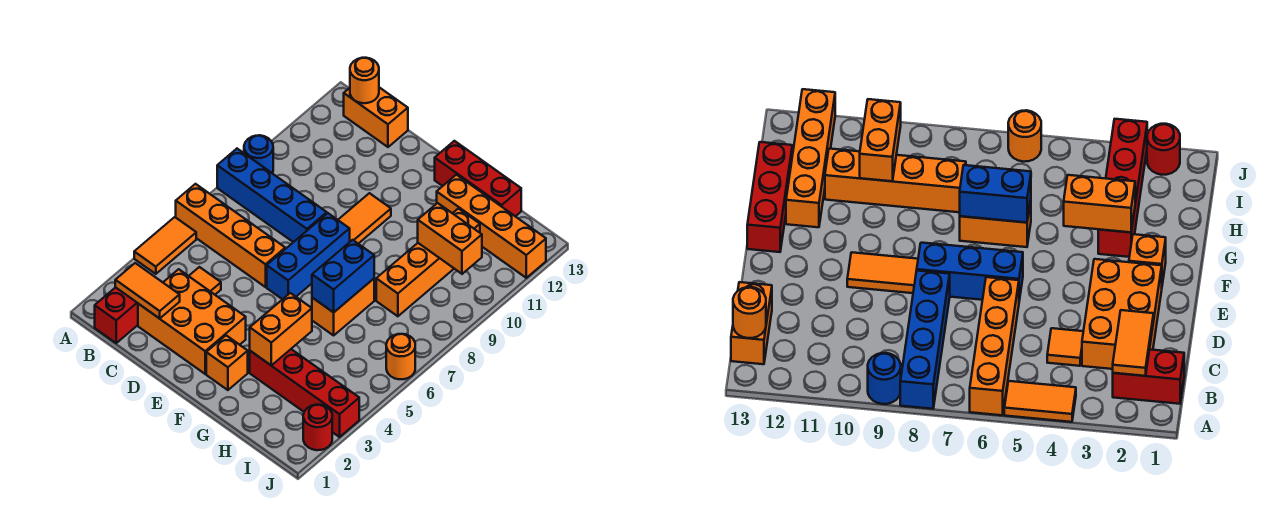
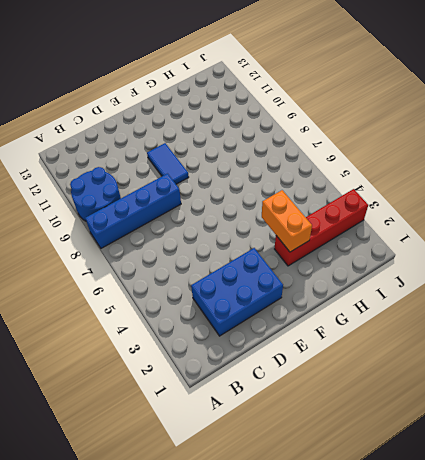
blue 2x2 round brick [70,167,121,221] -> blue 1x1 round brick [244,135,273,173]
blue 2x3 brick [191,248,283,336] -> orange 2x3 brick [138,269,246,374]
blue 1x2 tile [147,143,189,184] -> orange 1x2 tile [338,193,391,244]
none -> orange 1x2 tile [134,217,196,274]
none -> orange 1x4 brick [176,184,285,287]
none -> red 1x2 brick [95,287,138,343]

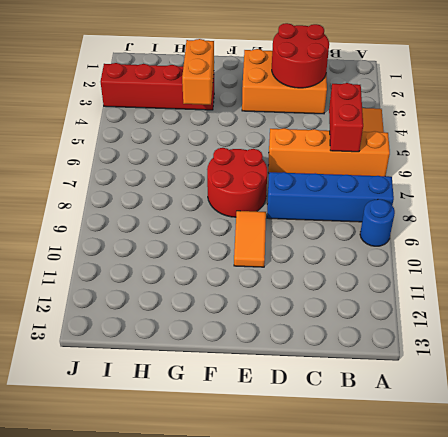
red 1x2 brick [329,83,363,152] -> red 1x2 brick moved to [95,287,138,343]
red 2x2 round brick [272,23,329,88] -> orange 1x2 tile [115,263,180,319]
red 2x2 round brick [207,148,267,217] -> blue 1x3 brick [267,213,350,299]
none -> orange 1x2 brick [344,87,408,147]
none -> orange 1x1 tile [189,267,221,295]
none -> orange 1x1 brick [206,336,248,390]

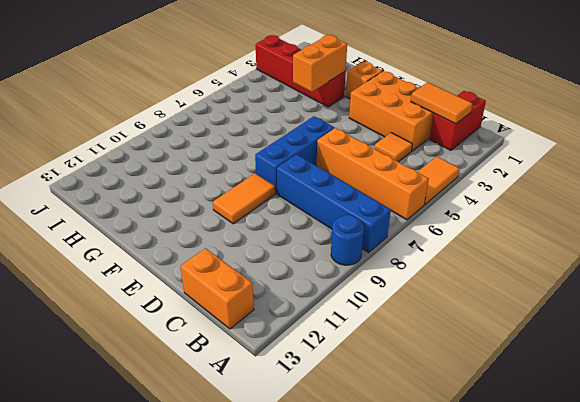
none -> red 1x3 brick [435,141,521,216]
none -> orange 1x2 brick [312,279,374,335]
none -> orange 1x4 brick [437,175,546,278]

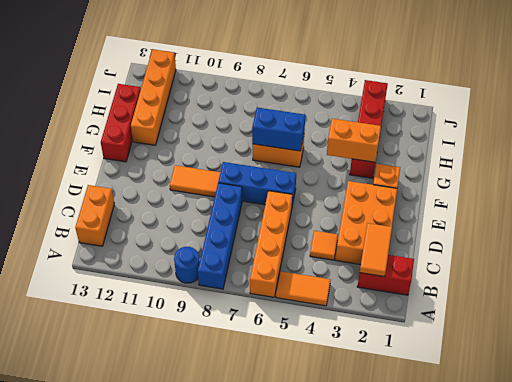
none -> orange 1x4 brick [376,208,480,316]
none -> red 1x1 round brick [303,405,332,450]
none -> orange 1x1 round brick [386,334,415,379]

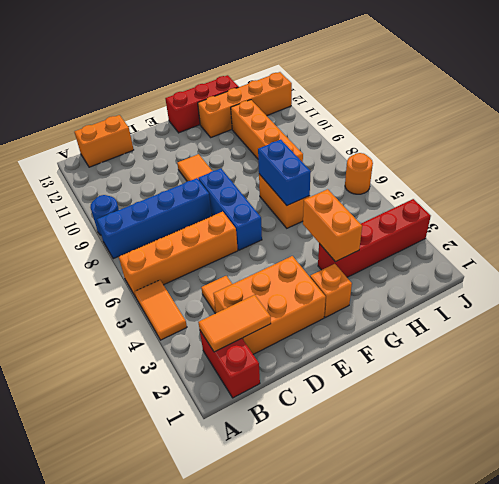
none -> red 1x1 round brick [303,405,332,450]
none -> orange 1x1 round brick [350,58,379,103]
none -> orange 1x2 brick [418,203,482,274]

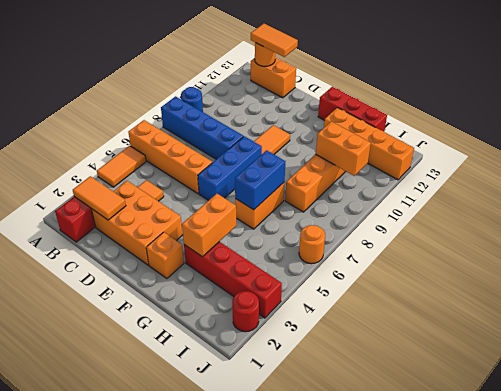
orange 1x2 tile [251,24,298,57] -> none

